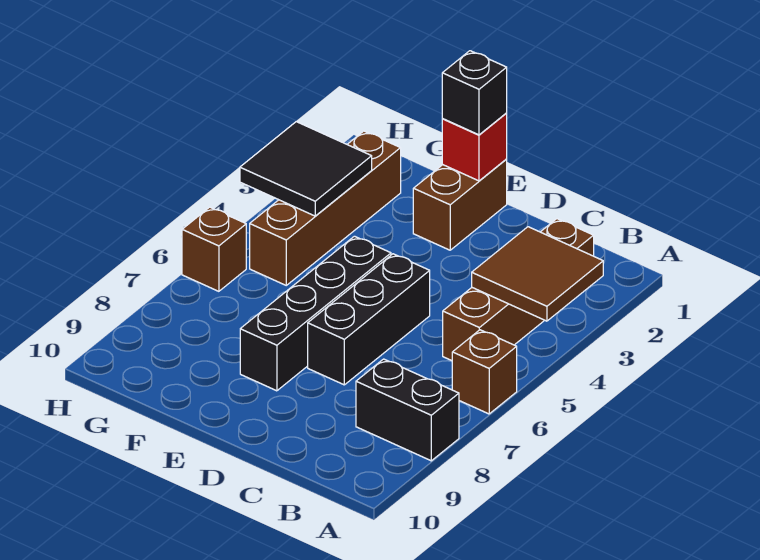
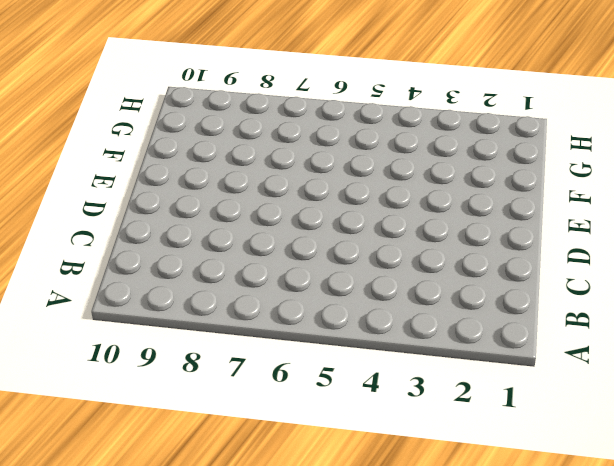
none -> brown 1x1 brick [452,330,517,414]
none -> black 1x2 brick [356,359,459,461]
none -> brown 1x4 brick [443,219,594,361]

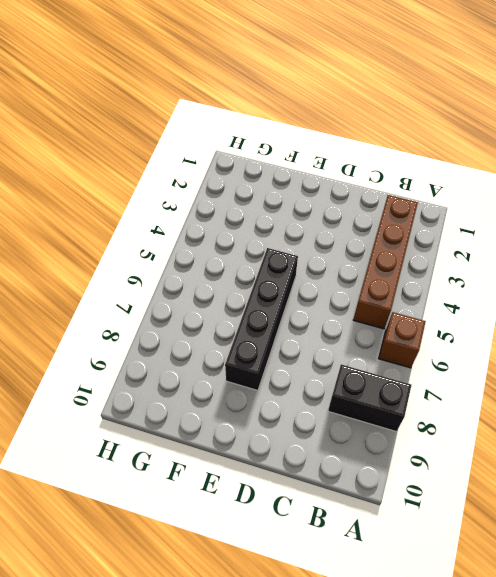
none -> black 1x3 brick [308,254,430,385]
none -> brown 1x2 brick [413,160,507,250]
none -> brown 1x4 brick [250,131,401,285]

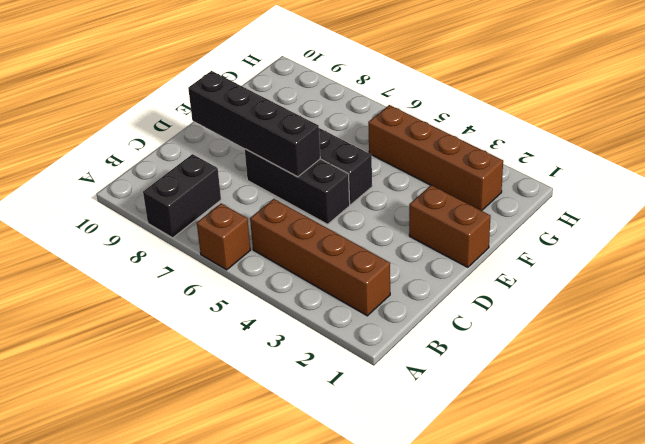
black 1x4 brick [188,71,320,177] -> none
none -> brown 1x1 brick [182,207,246,291]
none -> brown 2x2 tile [472,227,603,321]
none -> red 1x1 brick [442,113,507,181]

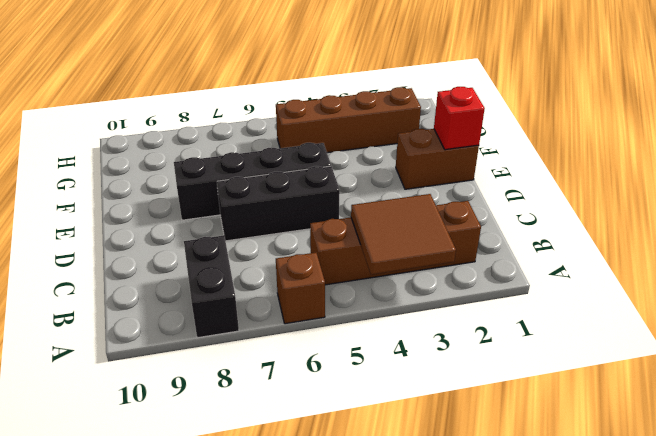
none -> brown 1x1 brick [182,207,246,291]
none -> black 2x2 tile [240,122,372,216]
none -> black 1x1 brick [442,51,507,135]

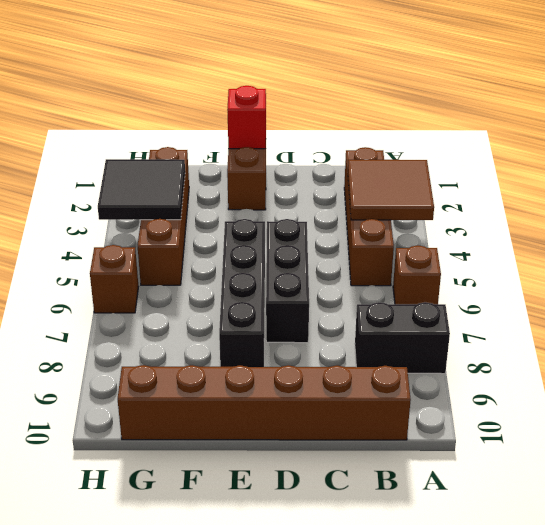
brown 1x6 brick [118,365,411,440] -> none
none -> black 1x1 brick [442,51,507,135]

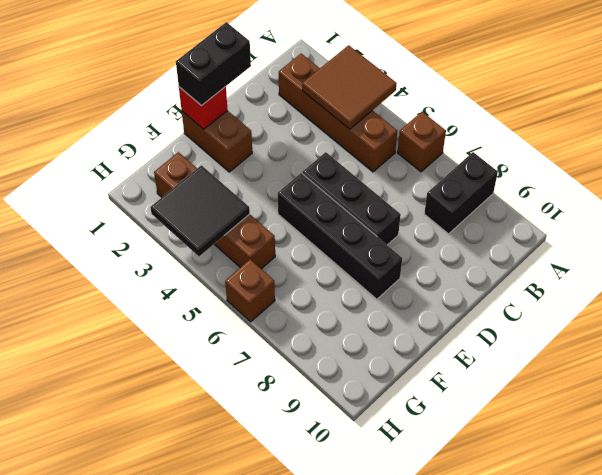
black 1x2 brick [176,22,251,106] -> black 1x1 brick [442,51,507,135]

